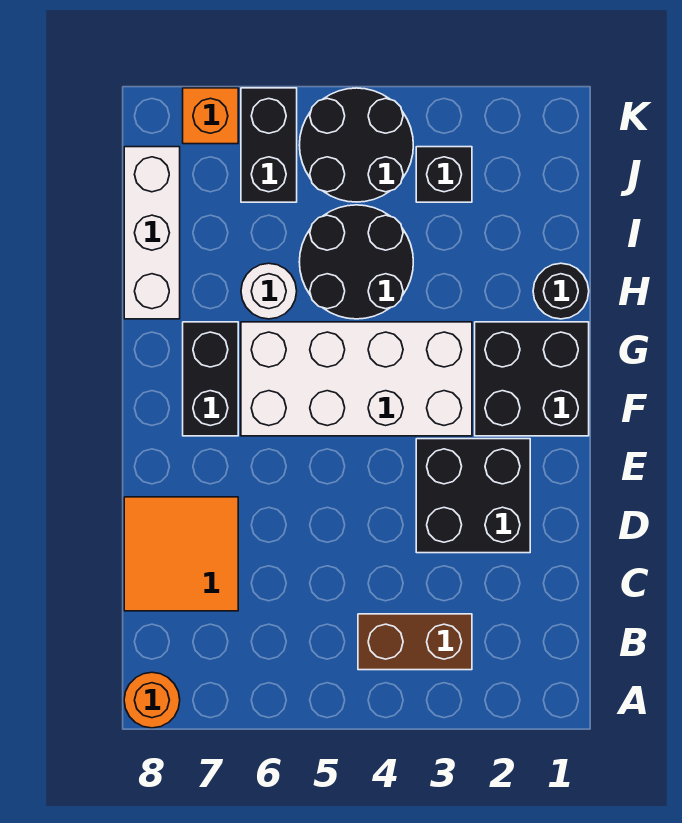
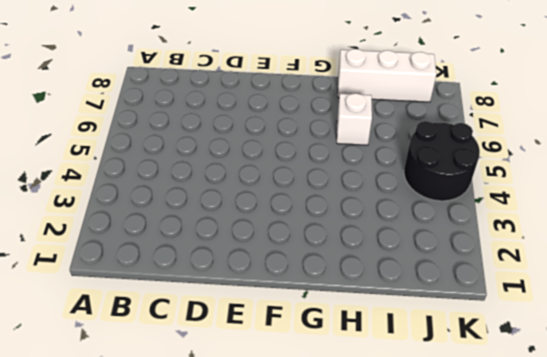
white 1x1 brick [337,93,372,145] -> white 1x1 round brick [241,263,297,319]
none -> orange 1x1 round brick [124,672,180,728]
none -> brown 1x2 brick [358,614,472,670]
none -> orange 2x2 tile [124,497,238,611]

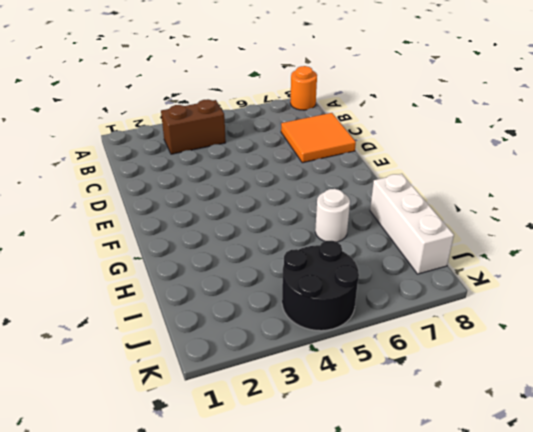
none -> black 2x2 brick [416,439,530,553]
none -> black 2x2 brick [475,322,589,436]
none -> white 2x4 brick [241,322,472,436]

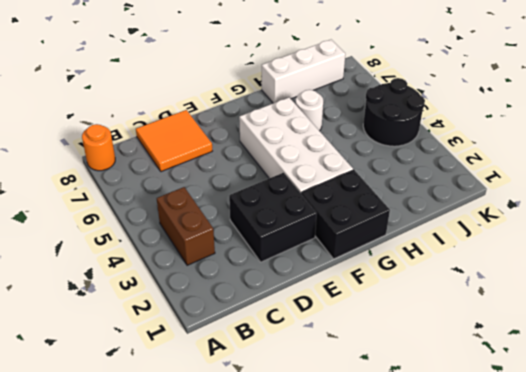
none -> black 1x2 brick [183,322,238,436]
none -> black 1x1 round brick [533,263,589,319]
none -> black 2x2 round brick [299,205,413,319]

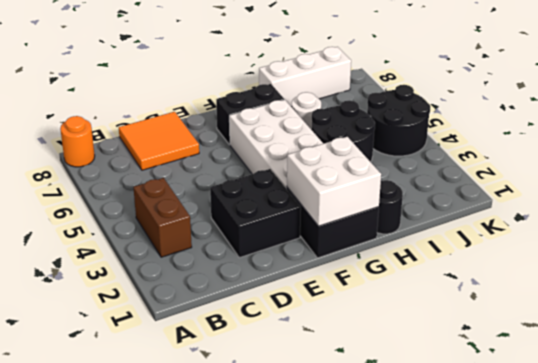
white 2x2 brick [287,137,381,226] -> none
none -> black 1x1 brick [416,147,472,202]
none -> black 1x2 brick [241,88,297,202]
none -> orange 1x1 brick [183,88,238,144]

